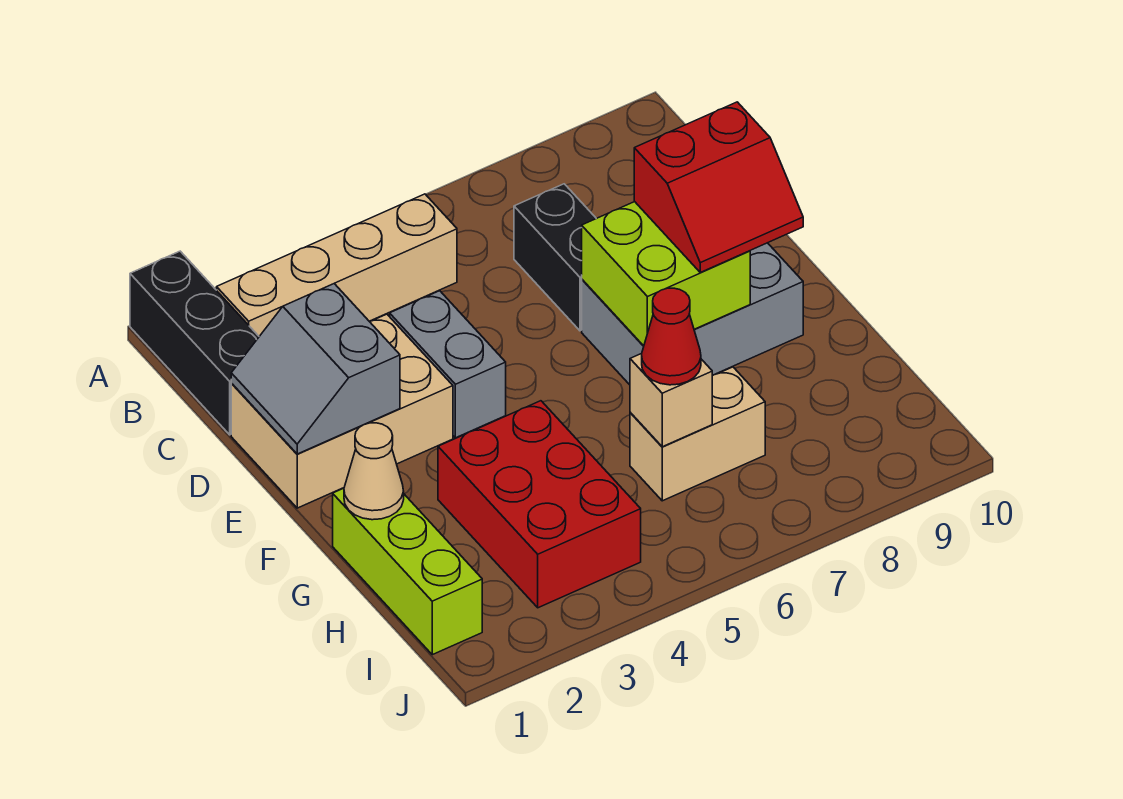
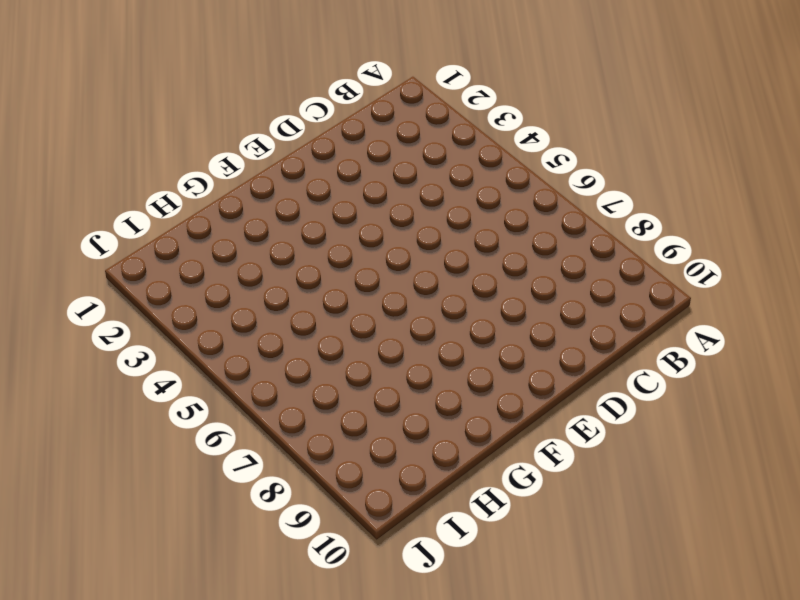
none -> black 1x3 brick [130,251,259,435]
none -> tan 1x4 brick [217,194,457,336]
none -> black 1x2 brick [514,184,596,331]

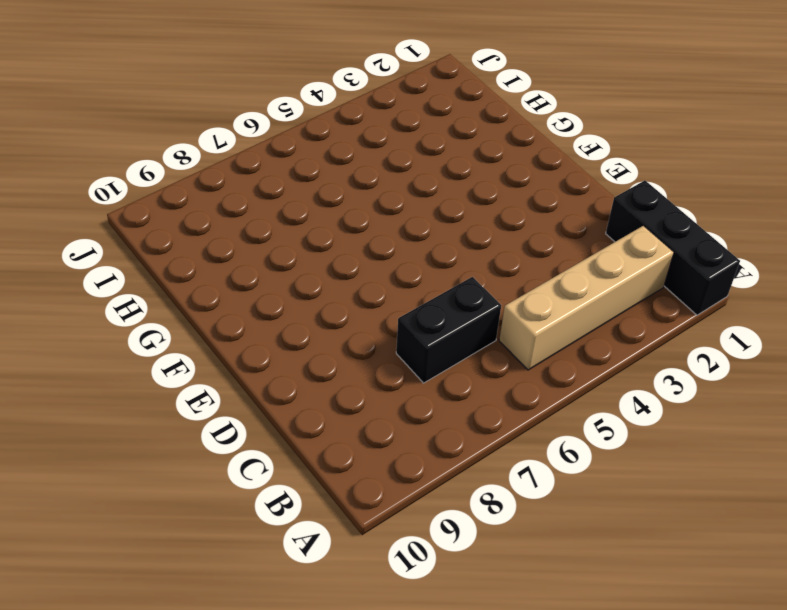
black 1x2 brick [396,277,501,383] -> black 1x2 brick turned to [514,184,596,331]
none -> tan 2x3 brick [231,314,453,508]
none -> grey 1x2 brick [390,291,506,438]
none -> grey 2x3 brick [582,243,803,385]

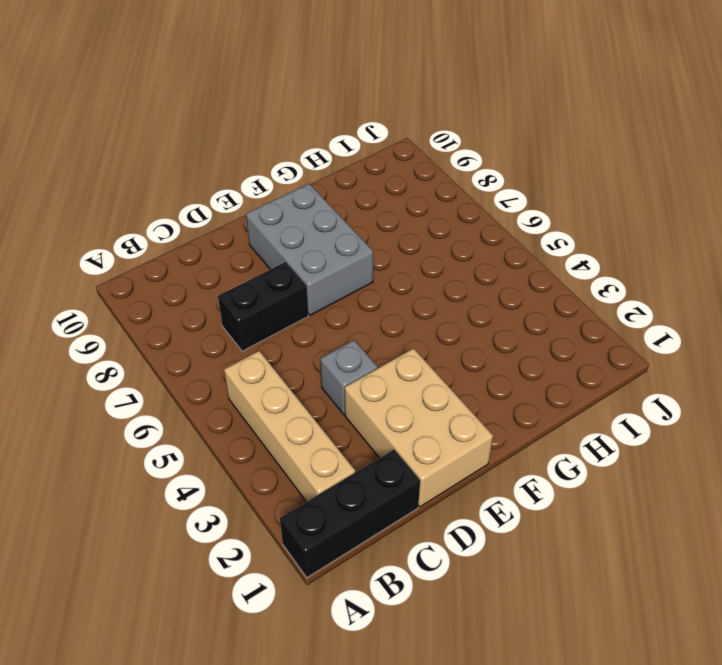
grey 1x1 brick [320,340,377,415] -> grey 1x2 brick [390,291,506,438]
none -> lime 1x3 brick [333,488,482,655]
none -> red 2x3 brick [438,401,641,608]
none -> tan 1x2 brick [630,367,765,501]

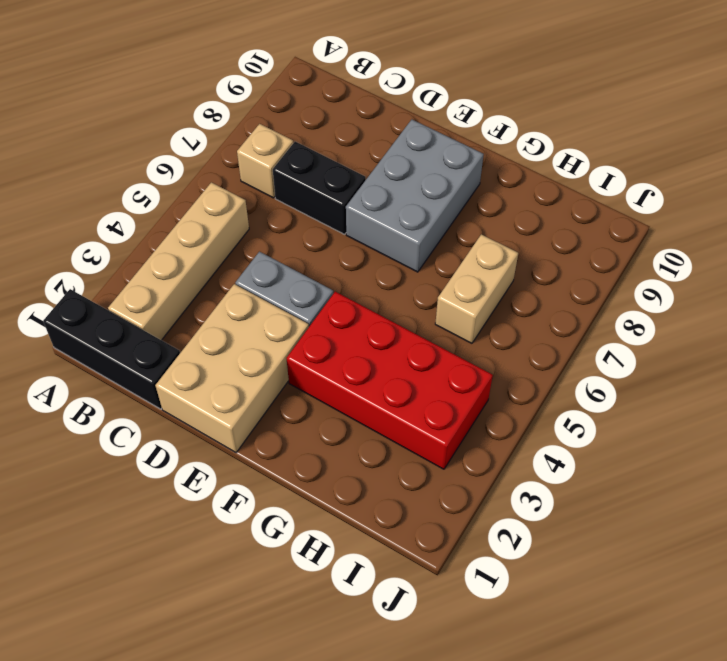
tan 1x1 brick [237,124,293,198] -> tan 1x1 brick moved to [630,353,713,447]
red 2x4 brick [286,292,493,469] -> red 2x3 brick [438,401,641,608]
none -> lime 1x3 brick [333,488,482,655]
none -> grey 2x2 slope [231,284,400,454]
none -> lime 2x2 brick [582,202,750,346]

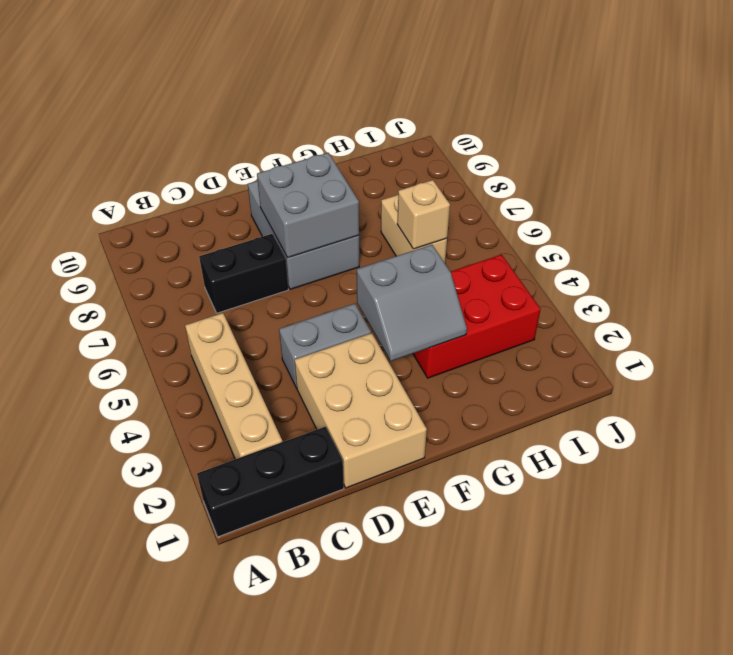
grey 2x2 brick [257,153,359,258] -> lime 2x2 brick [582,202,750,346]
grey 2x2 slope [357,245,467,361] -> grey 2x2 slope moved to [231,284,400,454]
none -> lime 1x3 brick [333,488,482,655]
none -> tan 1x1 cone [344,423,404,520]
none -> red 2x2 slope [634,102,803,272]

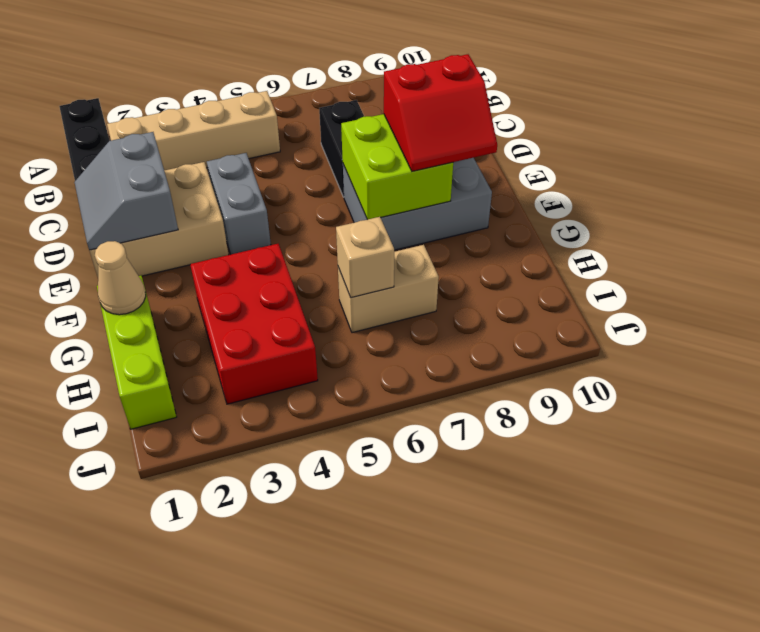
none -> red 1x1 cone [642,288,701,385]

